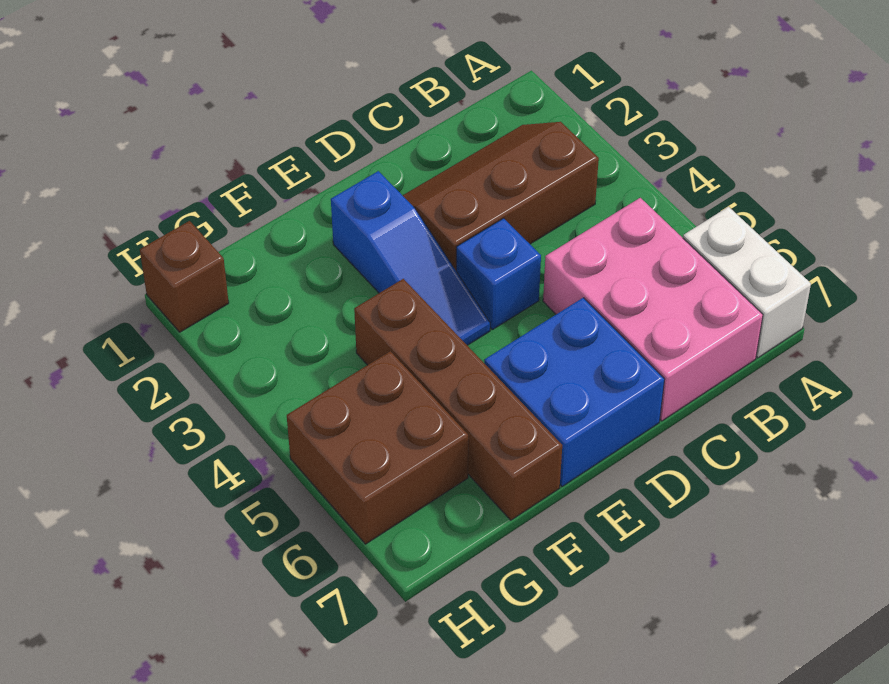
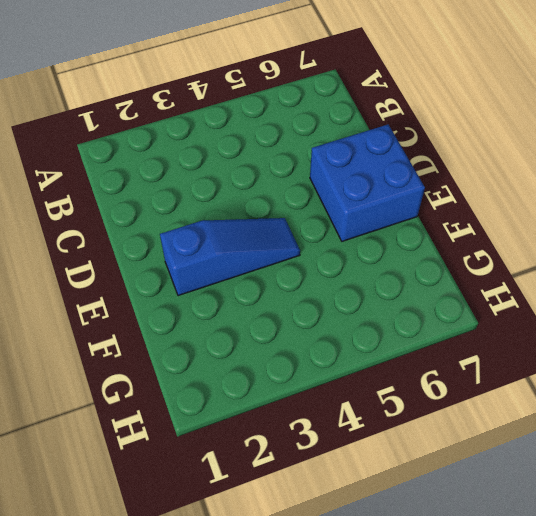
none -> white 1x2 brick [683,207,811,358]
none -> brown 2x3 slope [402,122,599,270]

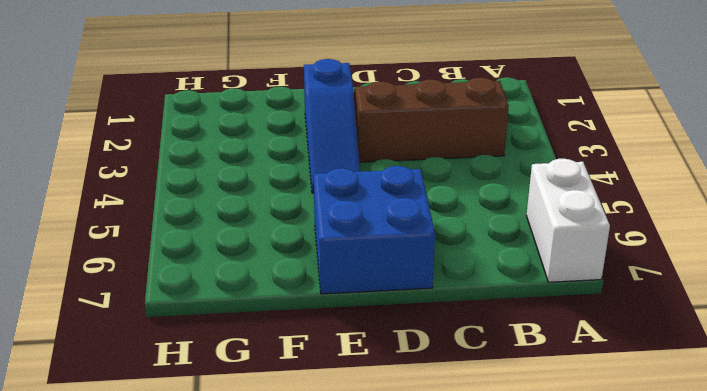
none -> pink 2x3 brick [543,198,763,421]
none -> blue 1x1 brick [456,218,541,330]

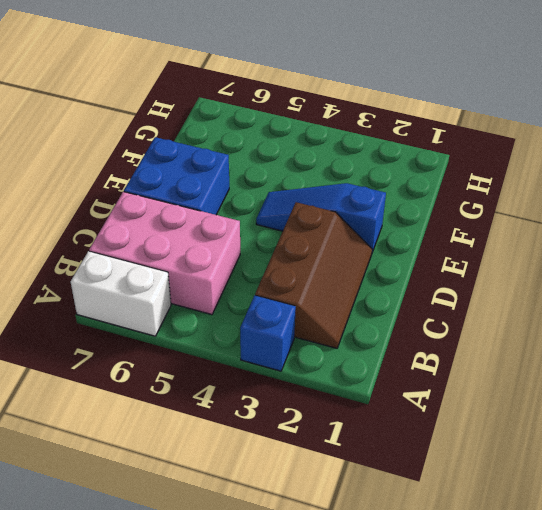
blue 1x1 brick [240,295,296,371] -> blue 1x1 brick moved to [456,218,541,330]
none -> brown 1x4 brick [354,279,562,520]
none -> brown 2x2 brick [287,351,468,544]

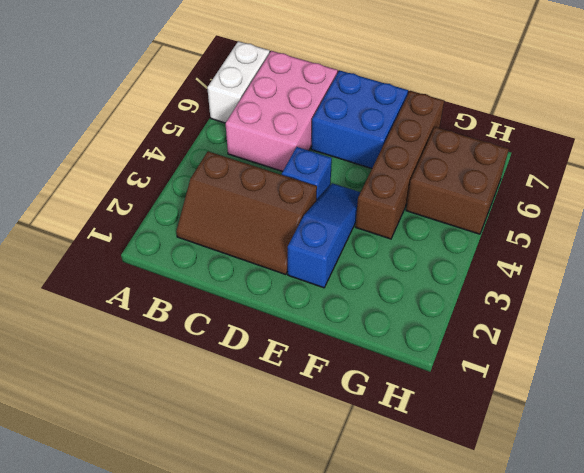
none -> brown 1x1 brick [140,221,229,332]

